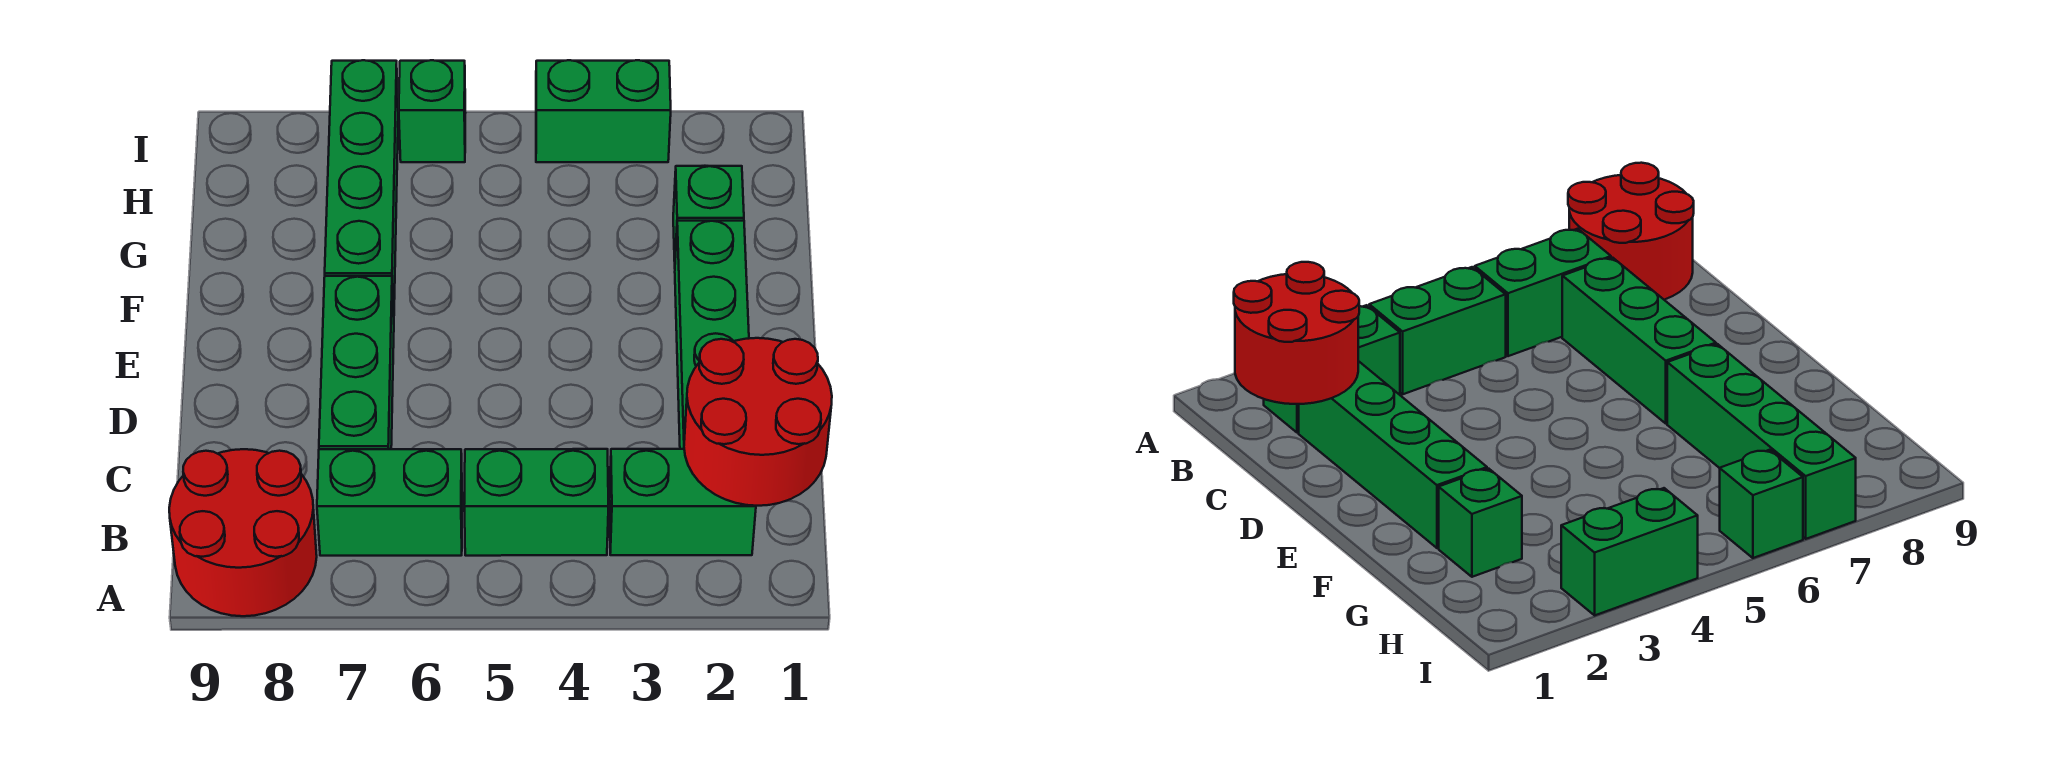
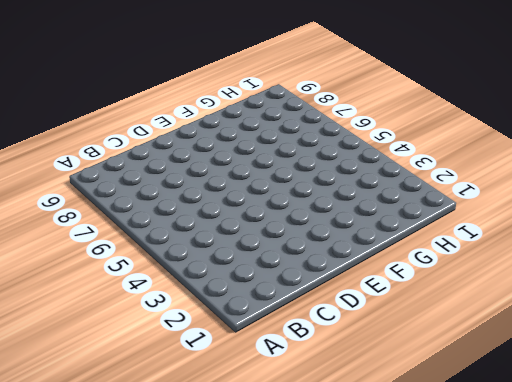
none -> red 2x2 round brick [169,449,317,616]
none -> green 1x2 brick [609,449,756,555]

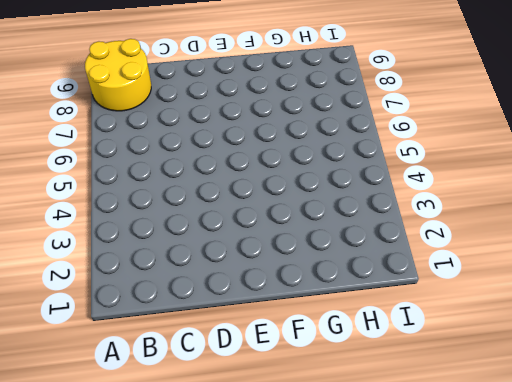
yellow 2x2 round brick [85,39,151,111] -> red 2x2 round brick [169,449,317,616]
none -> green 1x2 brick [609,449,756,555]
none -> green 1x2 brick [464,449,608,556]

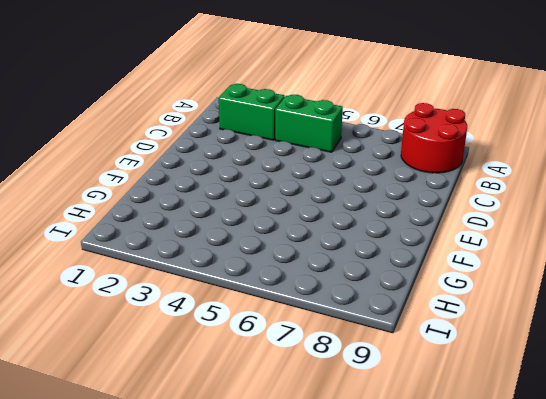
none -> green 1x2 brick [317,449,462,556]
none -> green 1x4 brick [675,221,749,449]

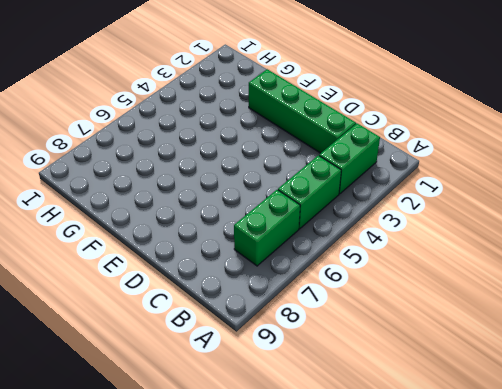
none -> red 2x2 round brick [169,449,317,616]
none -> green 1x3 brick [319,276,394,449]

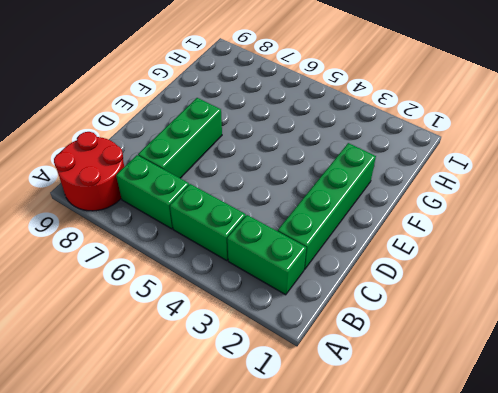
none -> green 1x4 brick [325,60,398,315]
none -> green 1x1 brick [673,166,744,261]

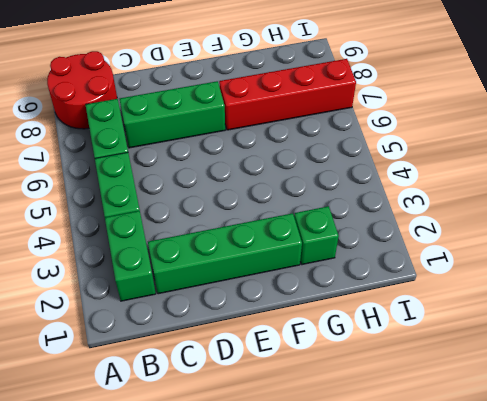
red 1x4 brick [219,59,356,130] -> green 1x4 brick [325,60,398,315]
none -> green 1x2 brick [536,60,671,162]
none -> green 1x1 brick [399,60,465,162]

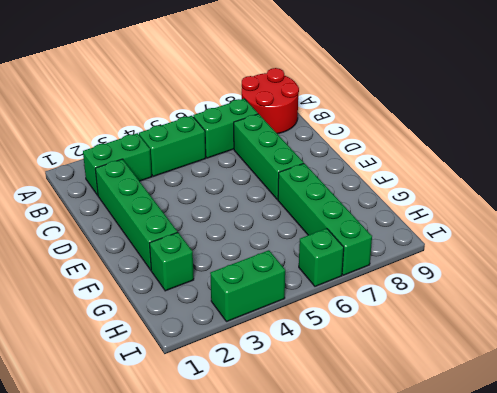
none -> red 2x2 round brick [684,338,832,506]

